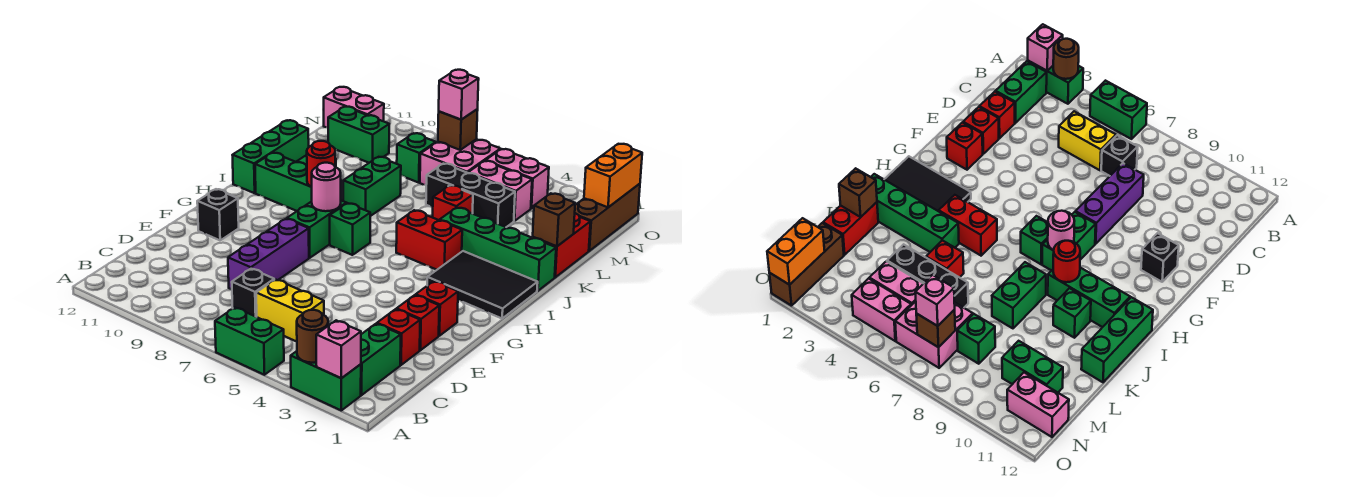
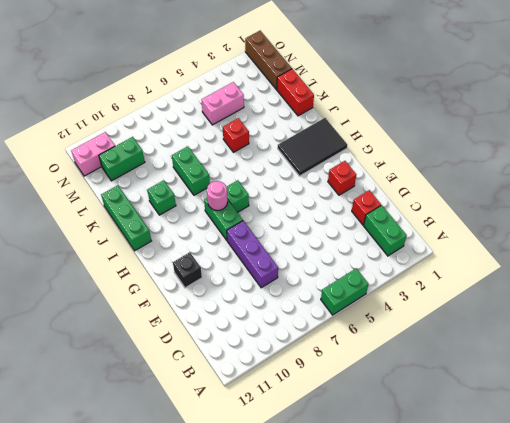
none -> green 1x2 brick [291,351,361,410]
none -> yellow 1x2 brick [256,279,324,342]
none -> black 1x1 brick [232,269,274,317]
none -> red 1x1 brick [397,295,439,350]

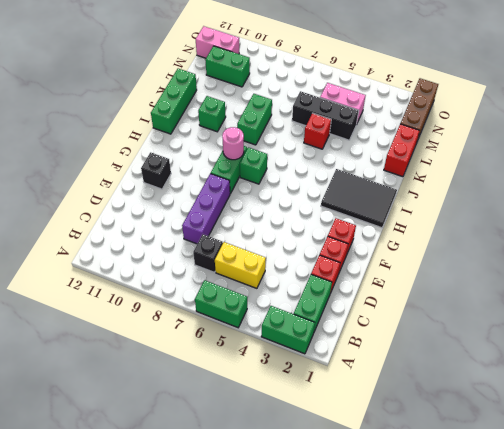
none -> red 1x2 brick [396,210,462,270]
none -> green 1x3 brick [255,153,312,211]
none -> green 1x4 brick [440,207,556,291]
none -> pink 2x2 brick [420,139,500,185]

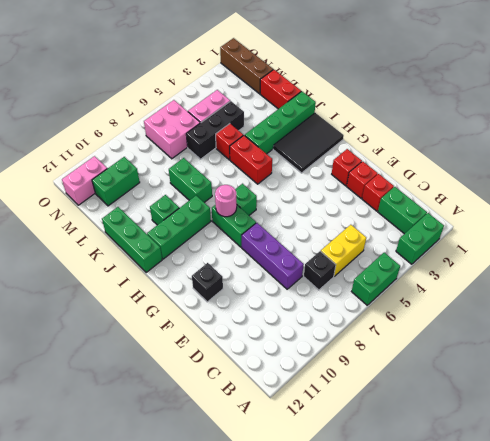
red 1x2 brick [230,135,272,184] -> red 1x2 brick turned to [396,210,462,270]
none -> green 1x1 brick [397,133,436,183]
none -> pink 1x2 brick [485,149,549,209]
none -> pink 1x1 brick [316,320,361,378]
none -> brown 1x1 round brick [297,310,328,363]

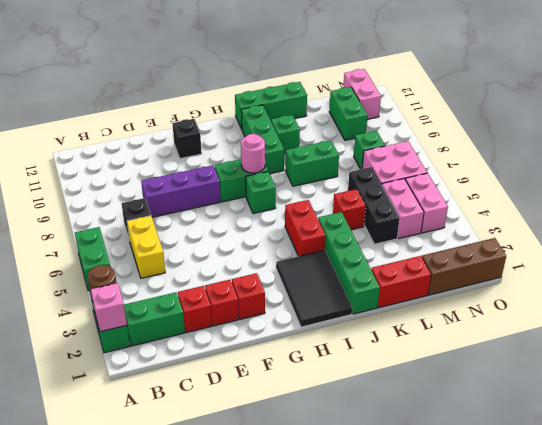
none -> red 1x1 round brick [307,141,335,187]
none -> brown 1x1 brick [533,193,575,246]
none -> orange 1x2 brick [584,144,642,207]
none -> brown 1x1 brick [438,109,478,150]

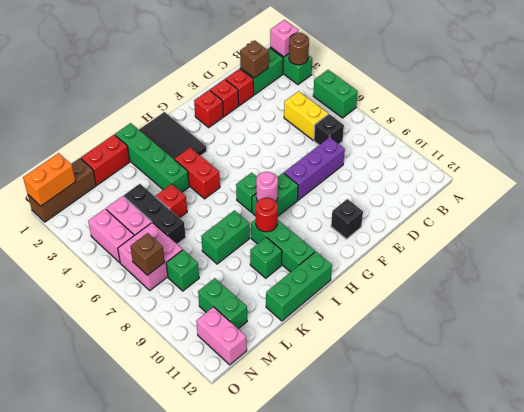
brown 1x1 brick [240,40,269,78] -> brown 1x1 brick moved to [533,193,575,246]
none -> pink 1x1 brick [439,70,479,120]

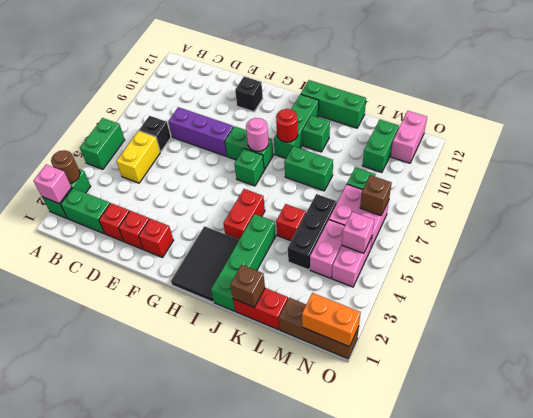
pink 1x1 brick [342,212,374,253] -> pink 1x1 brick moved to [439,70,479,120]

